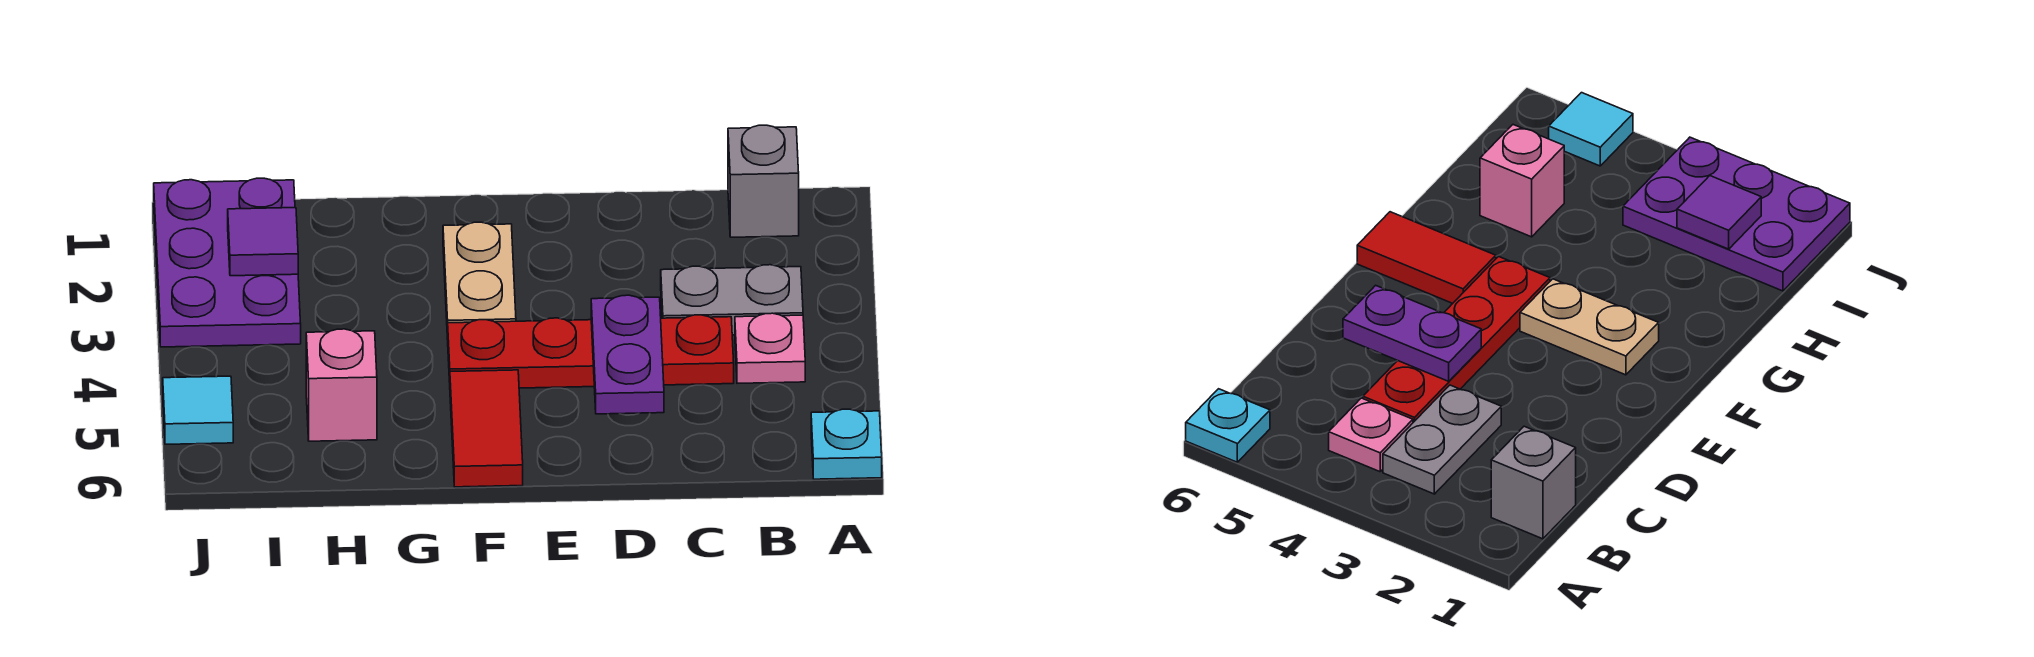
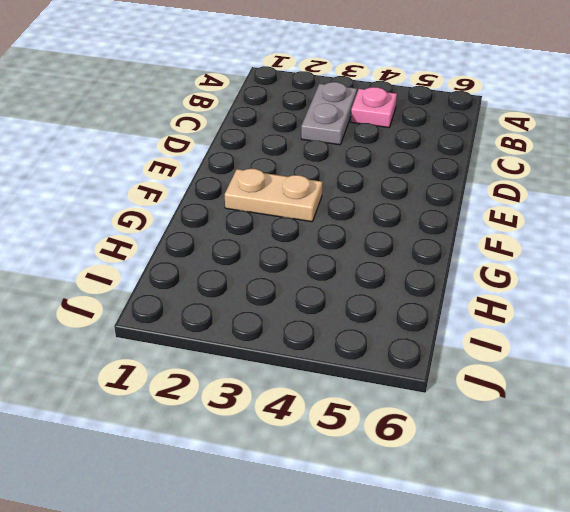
none -> cyan 1x1 plate [811,409,882,479]
none -> grey 1x1 brick [728,125,799,237]
none -> red 1x4 plate [448,315,734,388]

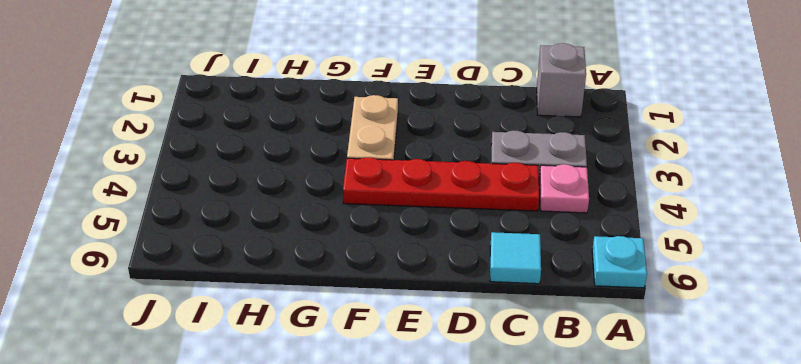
cyan 1x1 tile [490,232,541,284] -> cyan 1x1 tile moved to [163,376,233,444]
none -> red 1x2 tile [450,370,523,487]
none -> pink 1x1 brick [306,329,377,441]
none -> purple 2x3 plate [154,178,301,347]

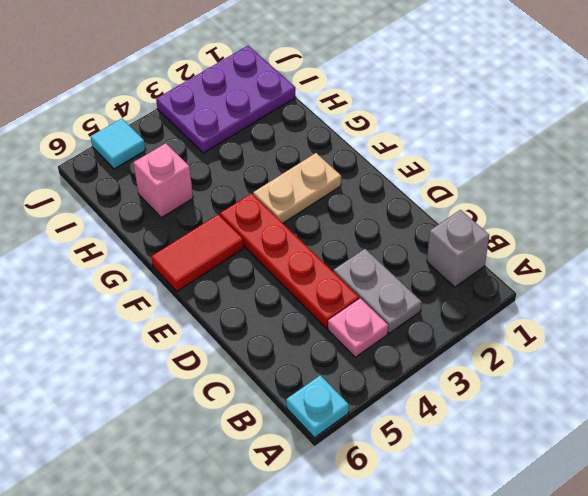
none -> purple 1x2 plate [591,295,664,414]
none -> purple 1x1 tile [228,208,298,276]

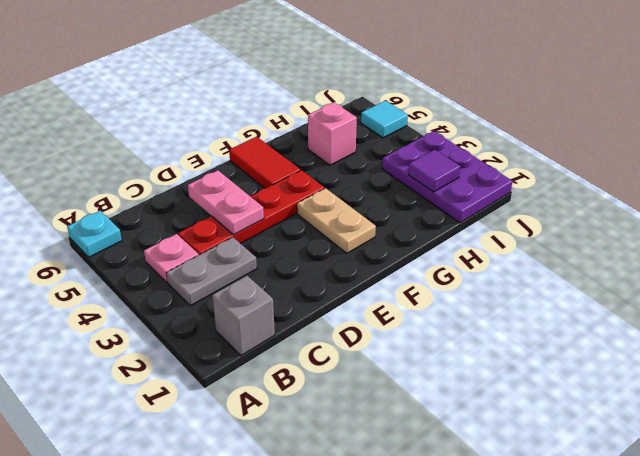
pink 1x2 plate [188,170,264,235] -> purple 1x2 plate [591,295,664,414]

